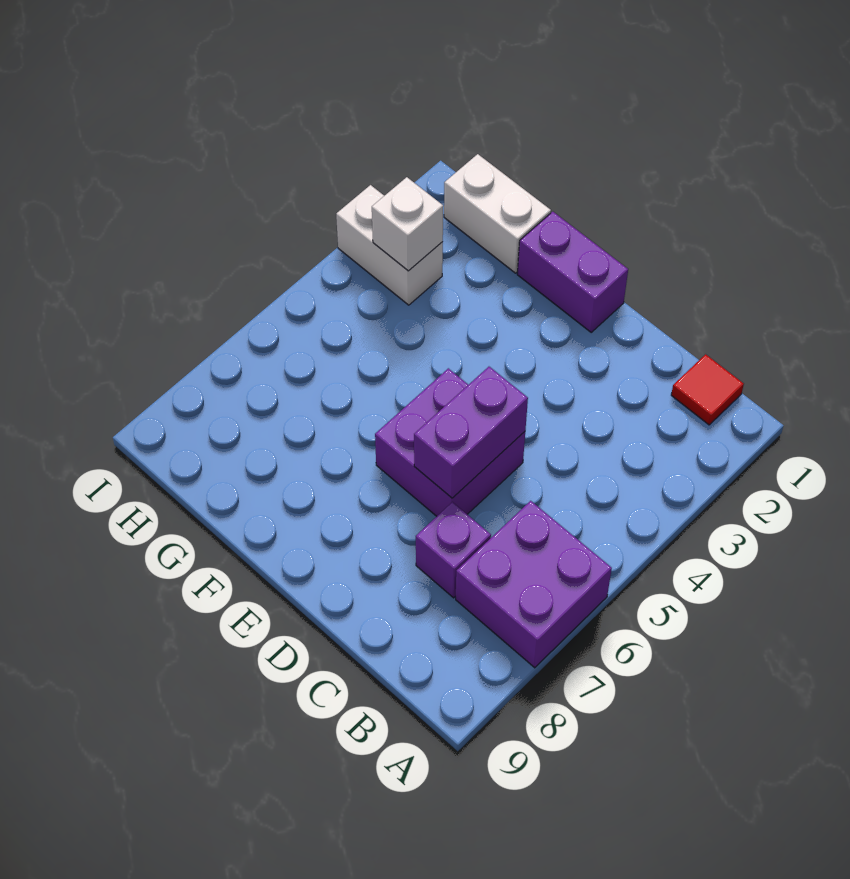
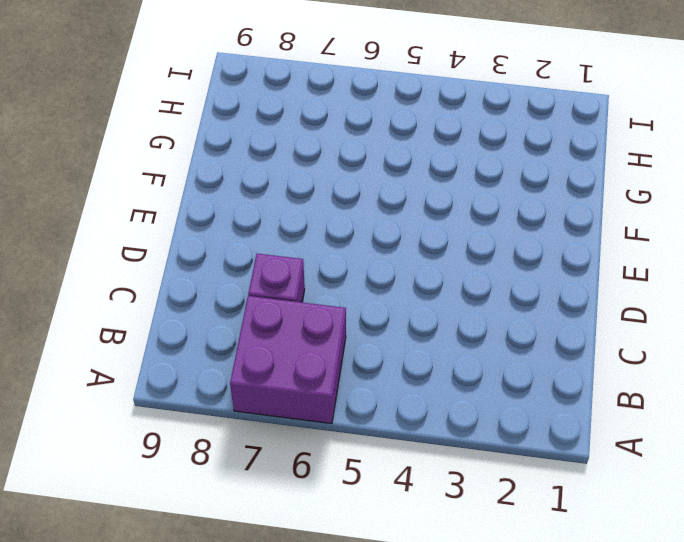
none -> red 1x1 tile [671,354,744,425]
none -> purple 2x2 brick [375,368,525,516]

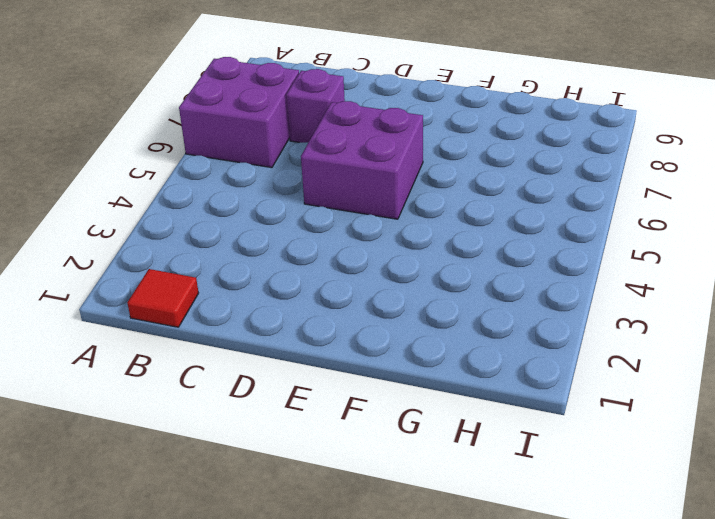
none -> purple 1x2 brick [517,212,628,332]
none -> white 1x2 brick [444,154,551,273]

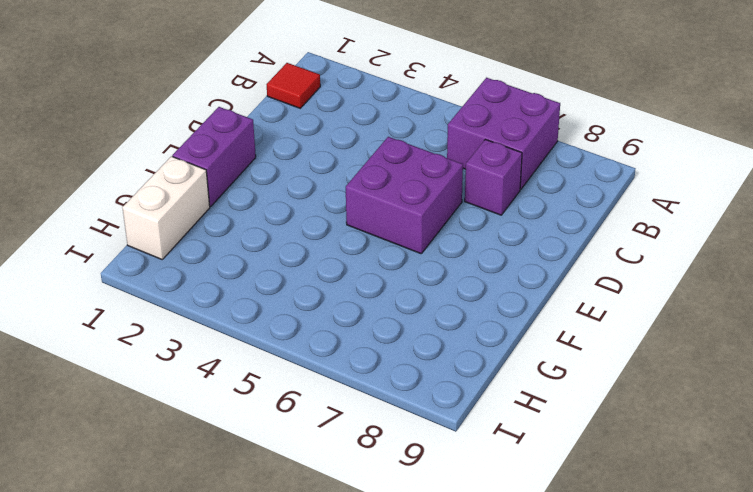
none -> white 1x2 brick [336,185,443,305]
none -> purple 1x2 brick [414,367,528,498]

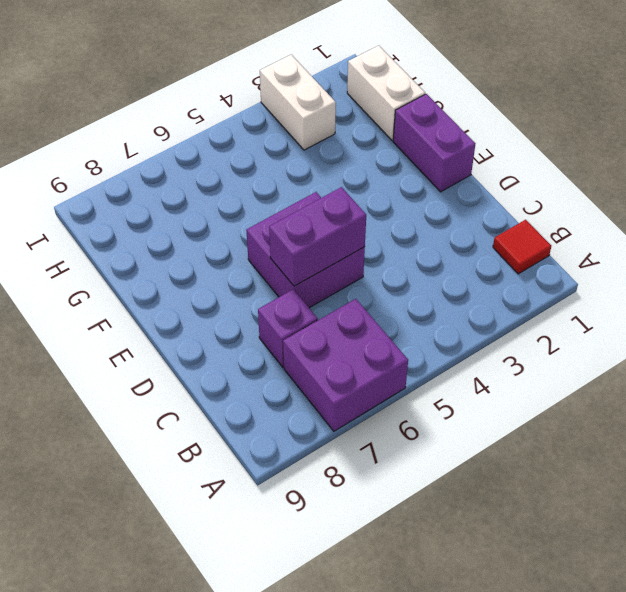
none -> white 1x1 brick [372,177,443,271]

